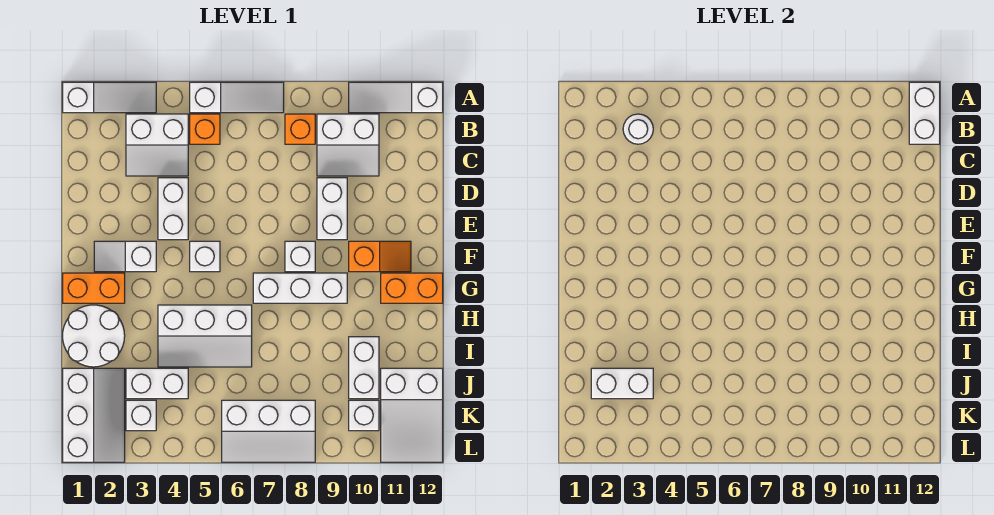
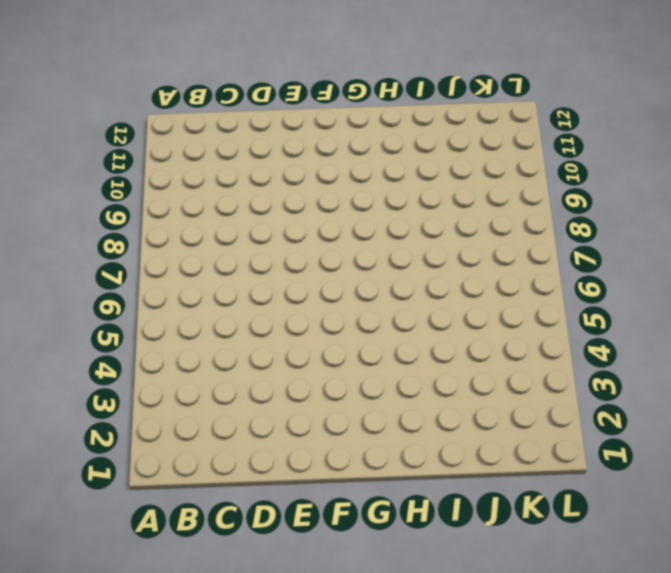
none -> white 1x3 slope [63,82,156,113]
none -> white 1x3 slope [190,82,284,113]
none -> white 1x3 slope [349,82,443,113]

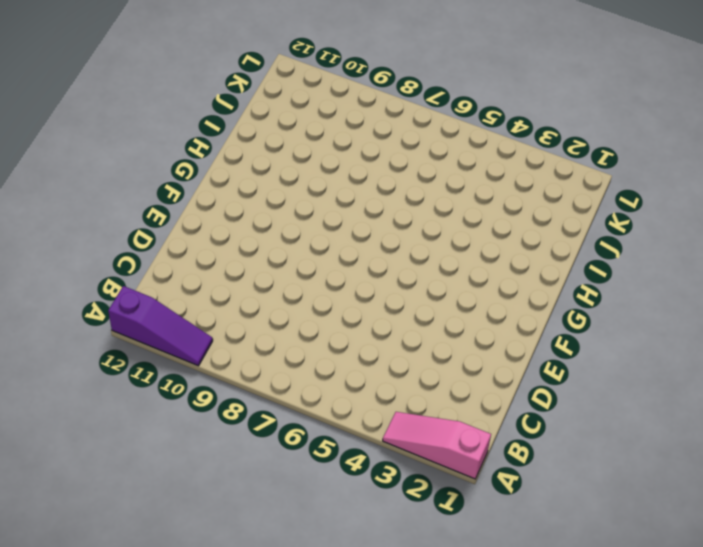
pink 1x3 slope [383,412,491,479] -> white 1x3 slope [63,82,156,113]
purple 1x3 slope [108,286,213,366] -> white 1x3 slope [349,82,443,113]
none -> white 1x3 slope [190,82,284,113]
none -> white 2x2 slope [126,114,188,176]
none -> orange 1x1 brick [190,114,220,144]

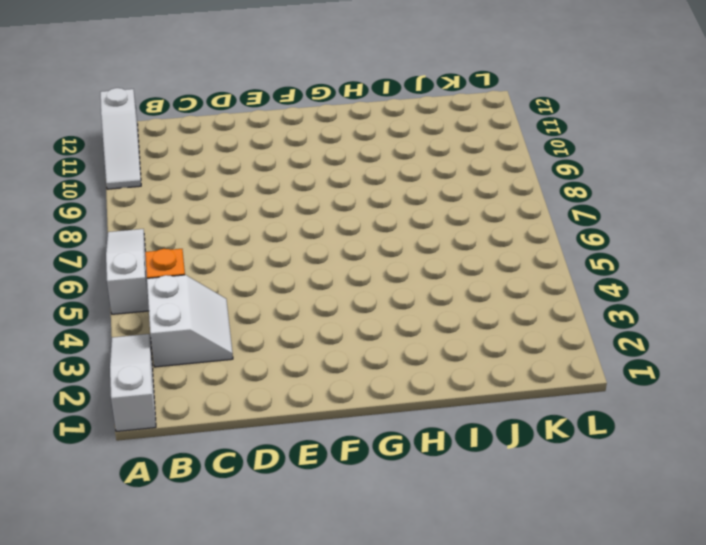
none -> orange 1x1 brick [285,114,315,144]
none -> white 2x2 slope [317,114,379,176]
none -> white 1x2 brick [158,178,188,240]

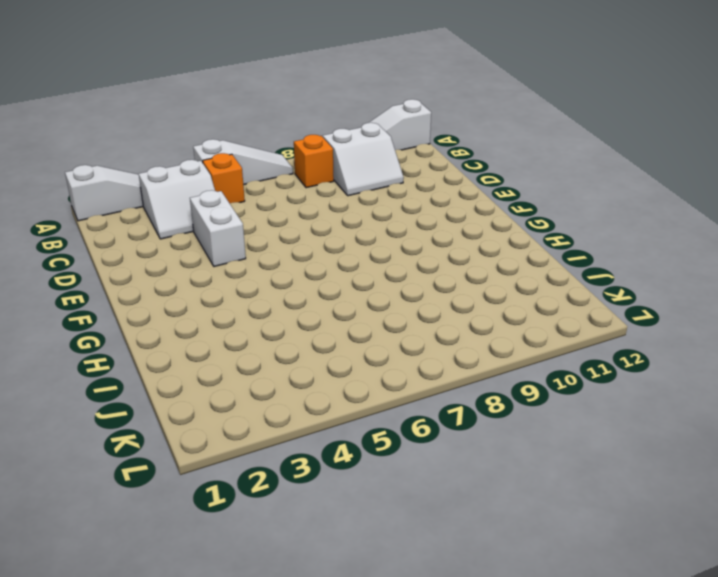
none -> white 1x2 brick [317,178,347,240]
none -> white 1x2 slope [94,241,156,272]
none -> white 1x1 brick [190,241,220,272]

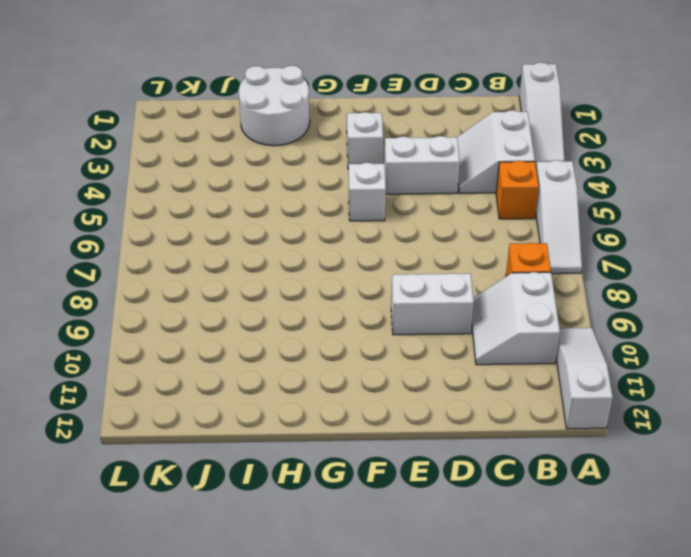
none -> white 1x1 brick [285,241,315,272]
none -> orange 1x2 slope [349,241,411,272]
none -> orange 1x2 brick [63,273,125,303]

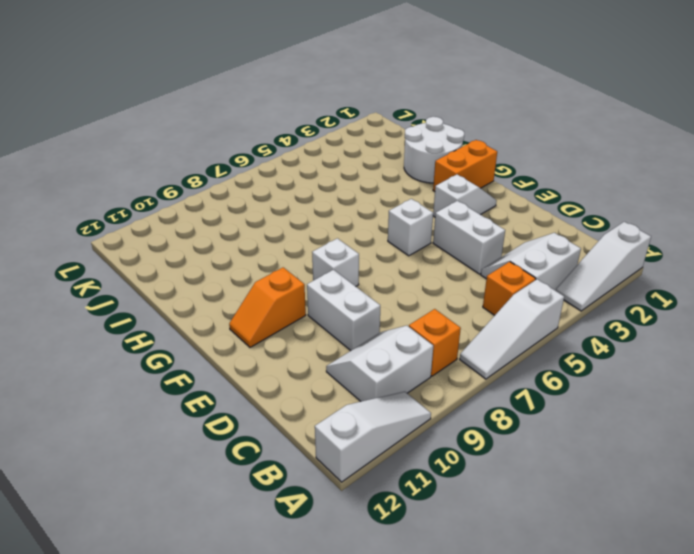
none -> white 1x3 brick [253,273,347,303]
none -> orange 1x2 brick [381,273,443,303]
none -> white 2x3 slope [158,305,252,367]

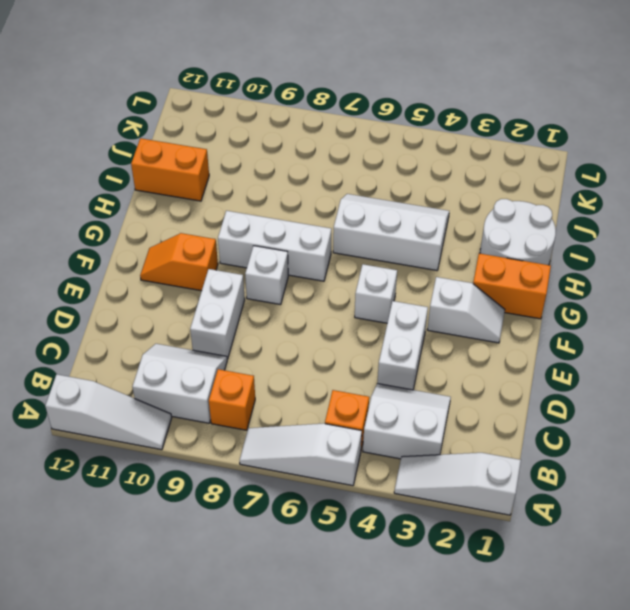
orange 1x2 brick [131,138,209,201] -> orange 1x2 brick moved to [381,273,443,303]
none -> white 1x2 brick [349,337,379,399]
none -> white 2x3 slope [63,368,125,462]
none -> white 1x2 brick [126,368,188,399]

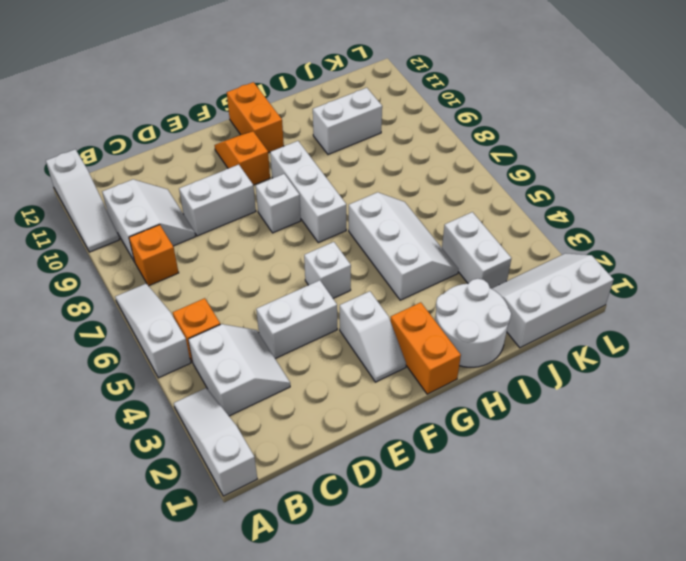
none -> white 2x3 slope [381,368,443,462]
none -> white 1x1 brick [126,400,156,431]
none -> white 2x3 slope [222,400,315,462]

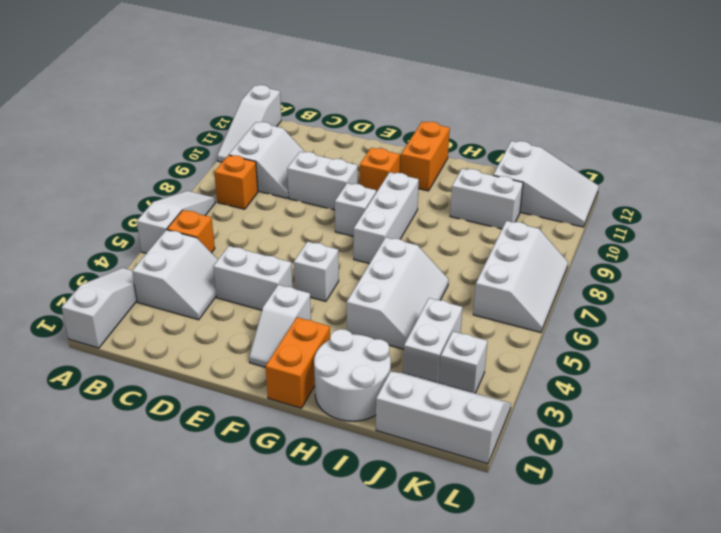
none -> white 1x1 brick [349,400,379,431]
none -> white 1x2 brick [909,82,940,144]
none -> white 1x1 round brick [623,114,653,144]

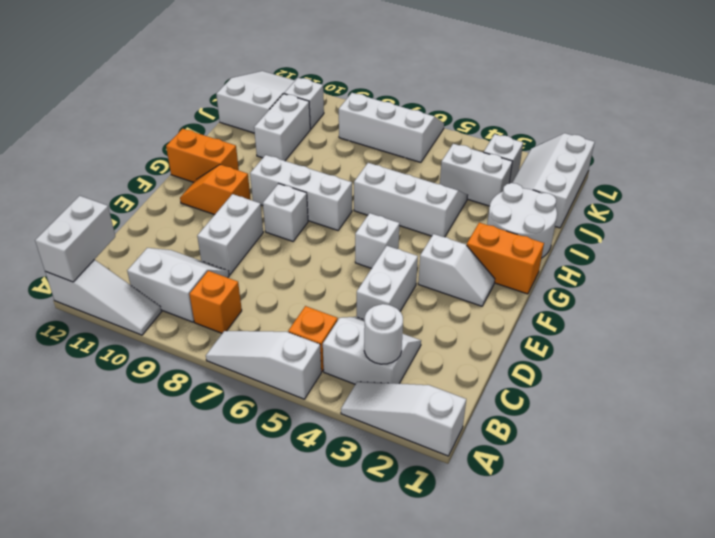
none -> white 1x2 brick [591,368,653,399]

